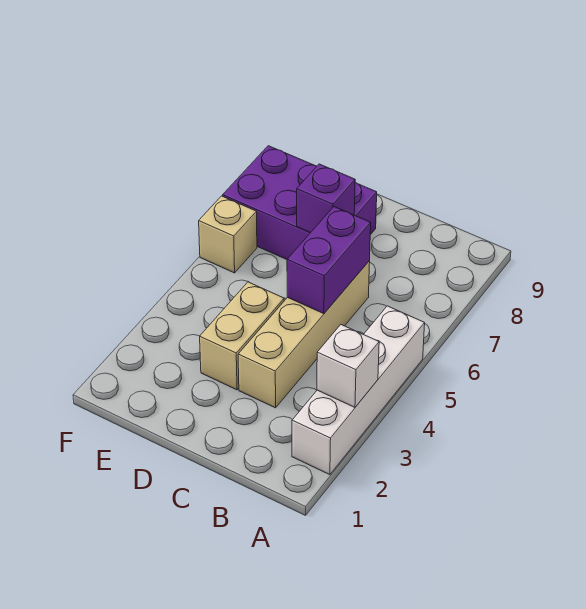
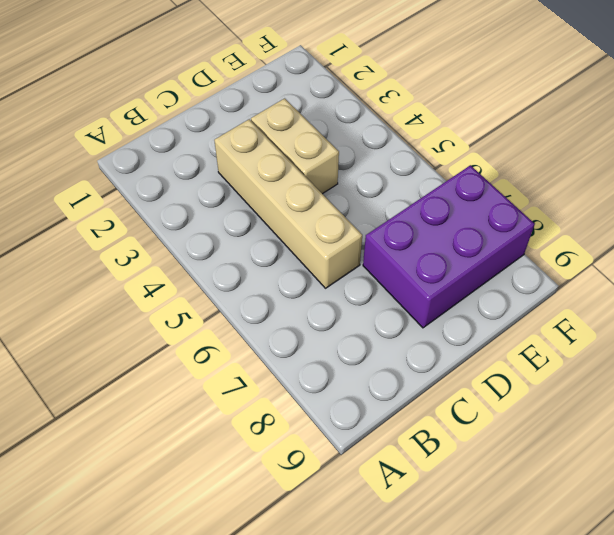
none -> white 1x4 brick [292,306,425,475]
none -> tan 1x1 brick [199,196,257,273]

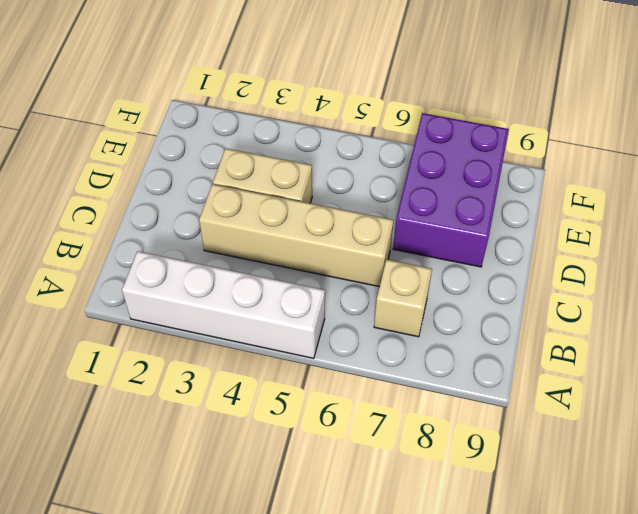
tan 1x1 brick [374,260,432,337] -> tan 1x1 brick moved to [199,196,257,273]
none -> white 1x1 brick [317,325,379,407]
none -> purple 1x2 brick [287,207,371,314]

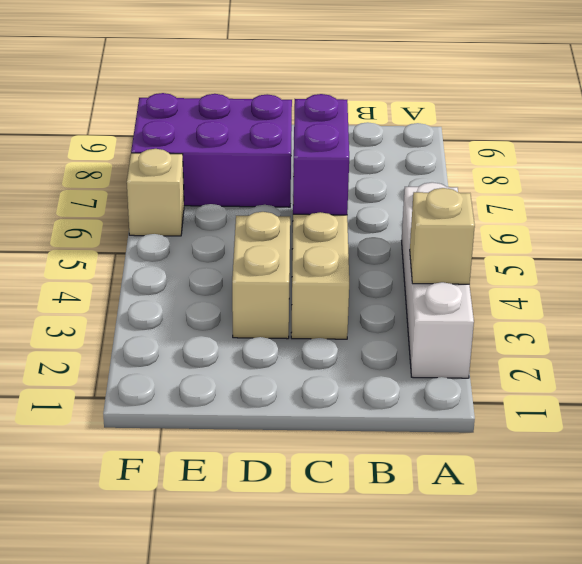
tan 1x1 brick [410,188,475,284] -> white 1x1 brick [317,325,379,407]
none -> purple 1x1 brick [297,164,355,233]

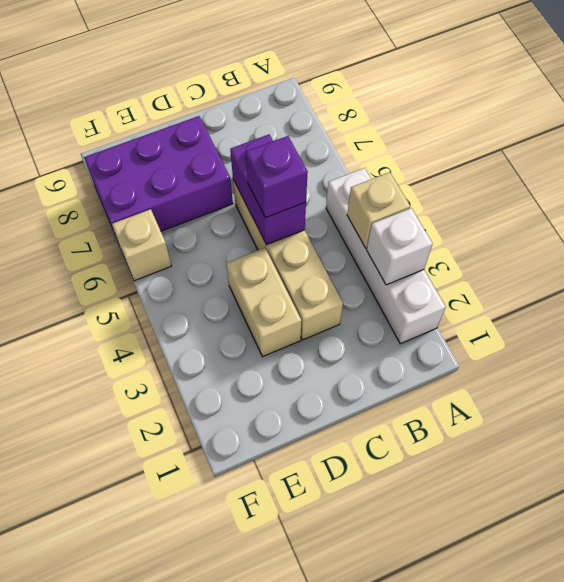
tan 1x1 brick [347,172,410,248] -> none
purple 1x1 brick [246,136,308,218] -> purple 1x1 brick moved to [297,164,355,233]

